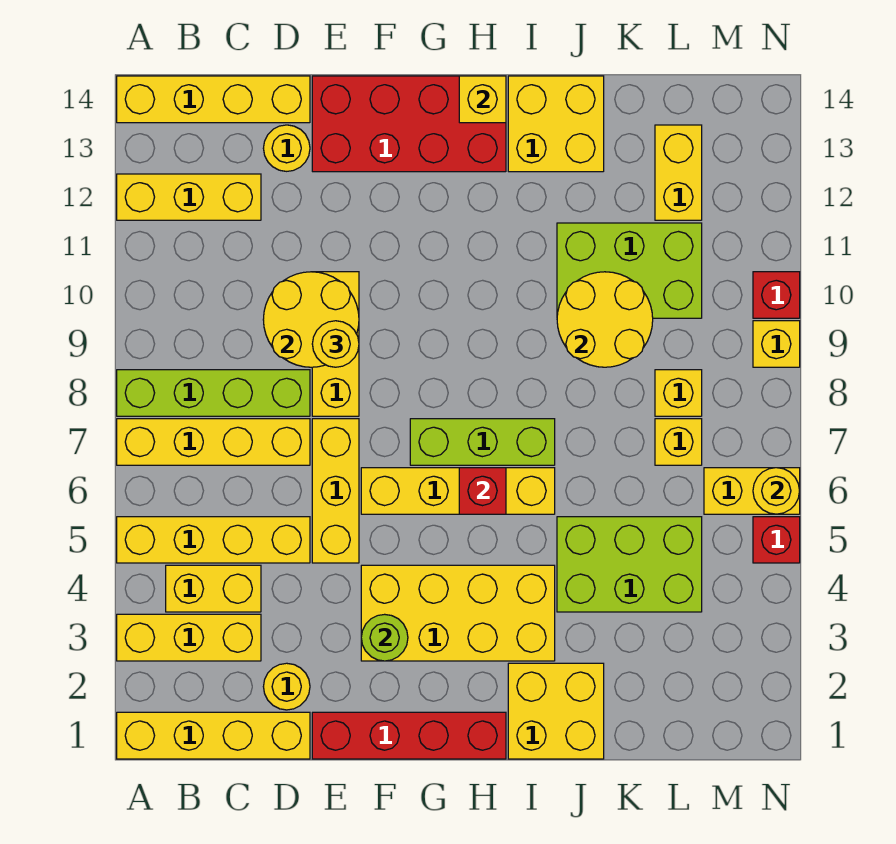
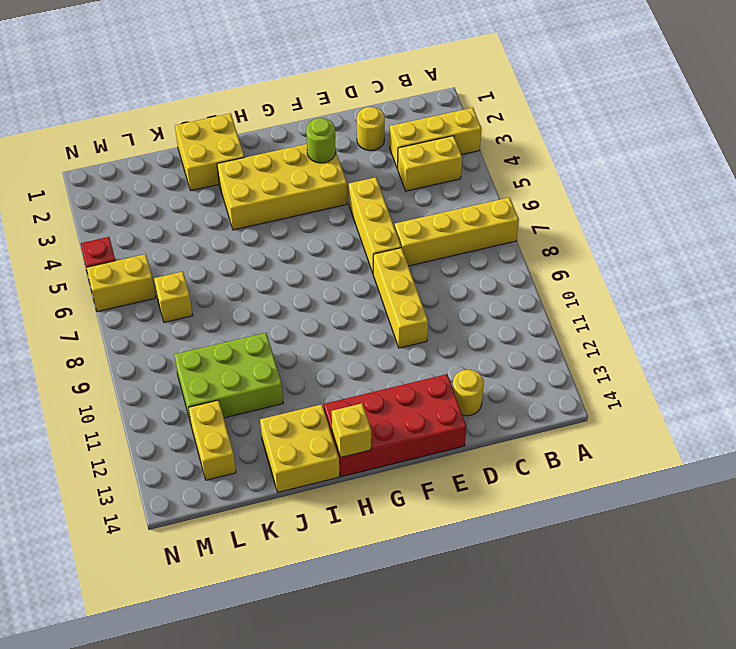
none -> yellow 1x4 brick [117,712,310,759]
none -> yellow 1x4 brick [117,517,310,563]
none -> lime 1x4 brick [117,370,310,416]
none -> yellow 1x3 brick [117,174,261,220]

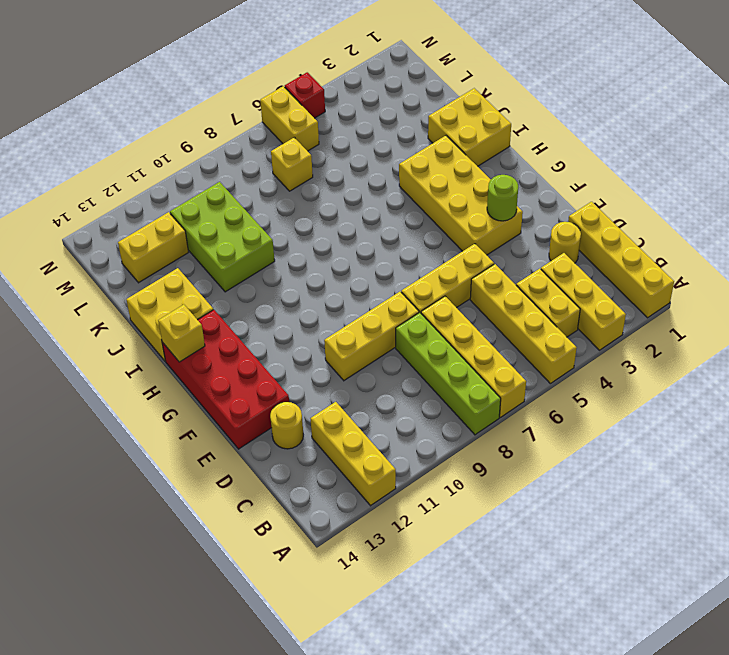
none -> yellow 1x4 brick [117,76,310,123]
none -> red 1x4 brick [312,712,506,759]
none -> yellow 1x4 brick [361,468,555,514]
none -> lime 1x3 brick [410,419,555,465]

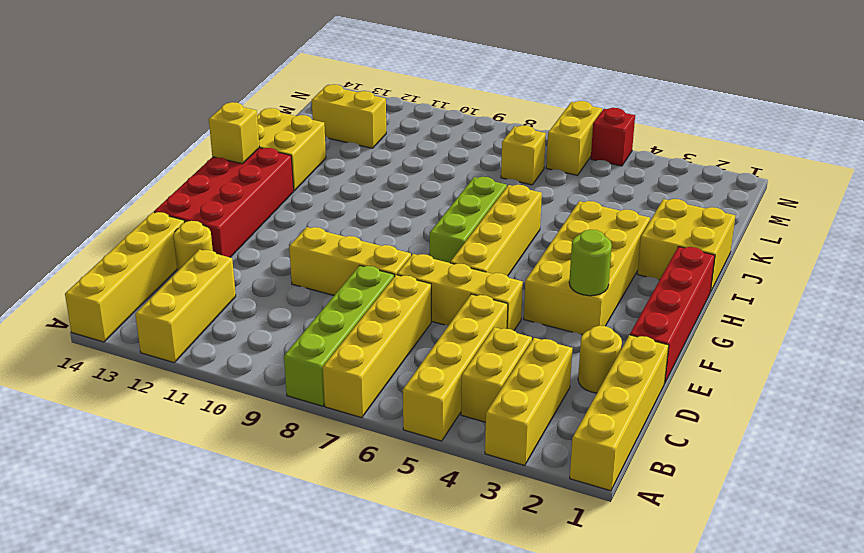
none -> lime 2x3 brick [557,517,702,612]
none -> lime 2x3 brick [557,223,702,318]
none -> yellow 1x1 brick [655,370,702,416]
none -> yellow 1x1 brick [753,321,800,367]

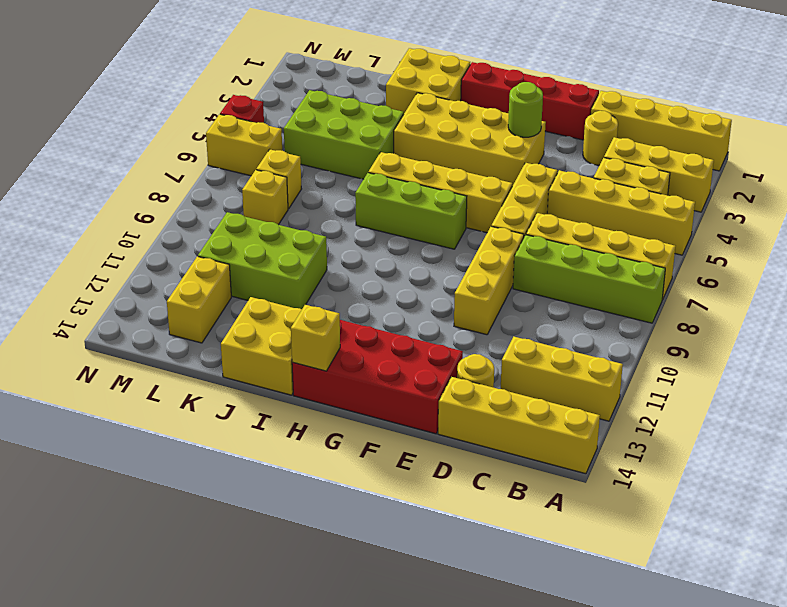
none -> yellow 1x1 brick [753,321,800,367]
none -> red 1x1 brick [753,272,800,318]
none -> yellow 2x2 round brick [263,272,359,367]
none -> red 1x1 brick [459,468,506,514]

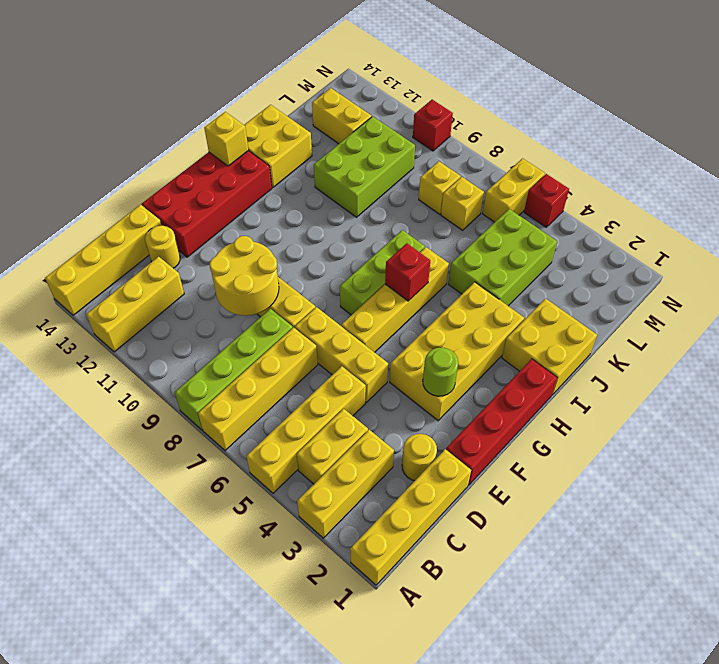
none -> yellow 1x1 brick [753,321,800,367]
none -> yellow 2x2 round brick [557,272,653,367]
none -> yellow 1x1 round brick [753,468,800,514]
none -> yellow 1x1 round brick [312,321,359,367]

